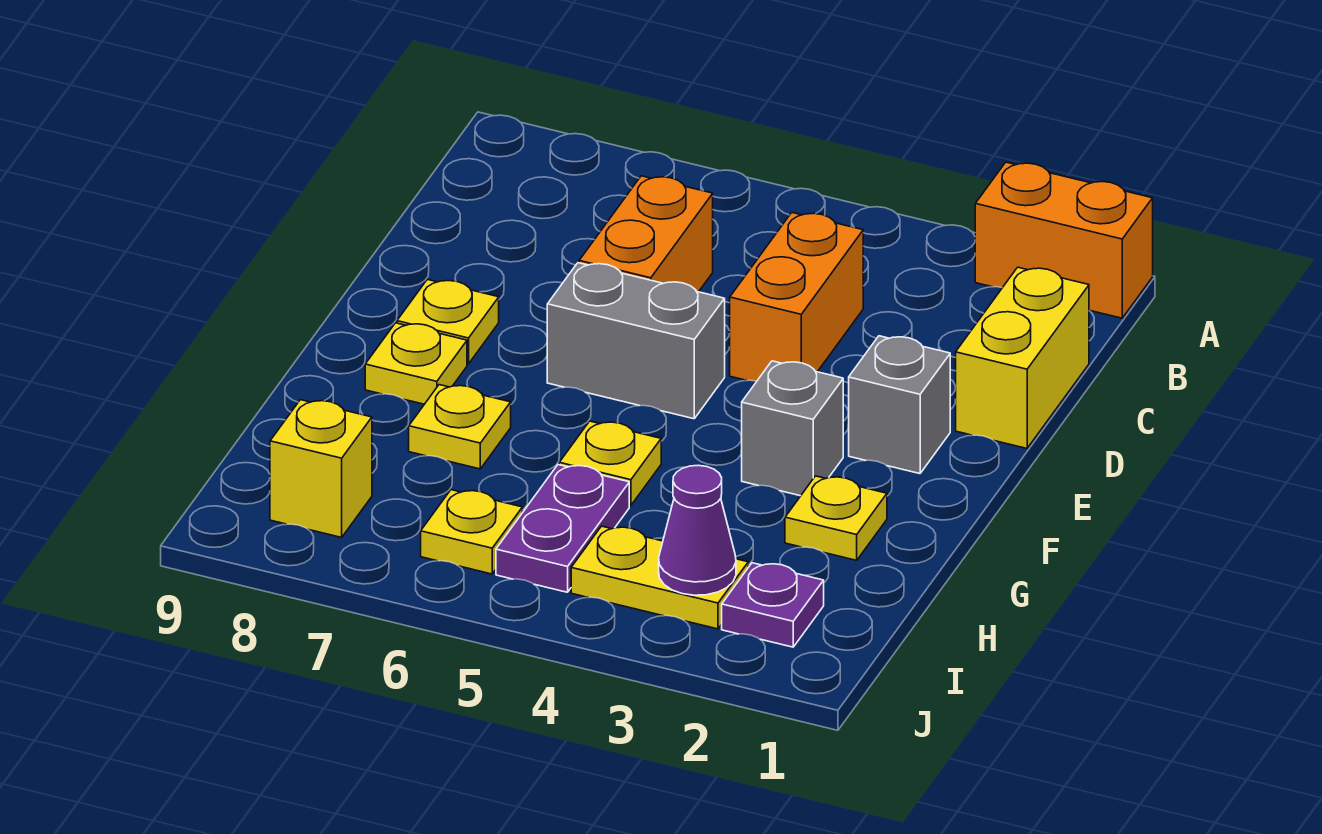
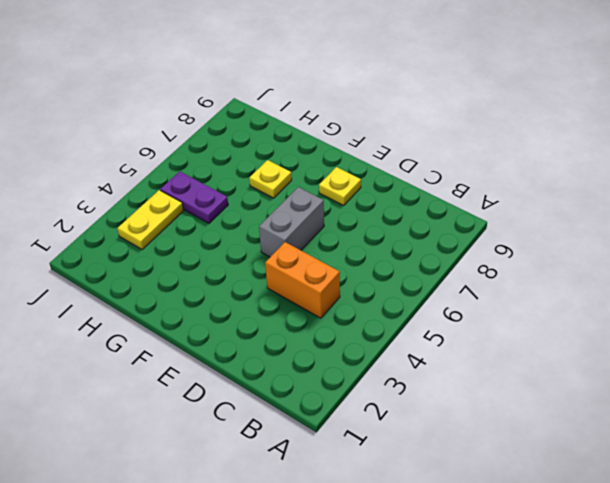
none -> orange 1x2 brick [975,162,1153,318]
none -> yellow 1x2 brick [956,267,1089,448]
none -> orange 1x2 brick [579,176,713,292]

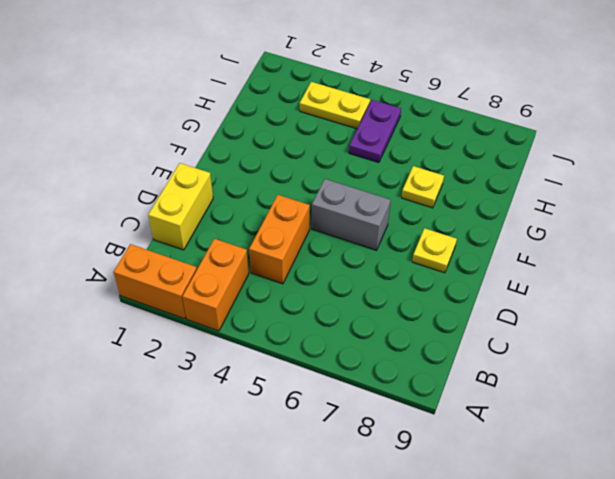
orange 1x2 brick [182,239,249,331] -> orange 1x2 brick moved to [579,176,713,292]
none -> grey 1x1 brick [849,336,950,474]
none -> grey 1x1 brick [742,361,843,496]
none -> yellow 1x1 plate [365,323,467,404]

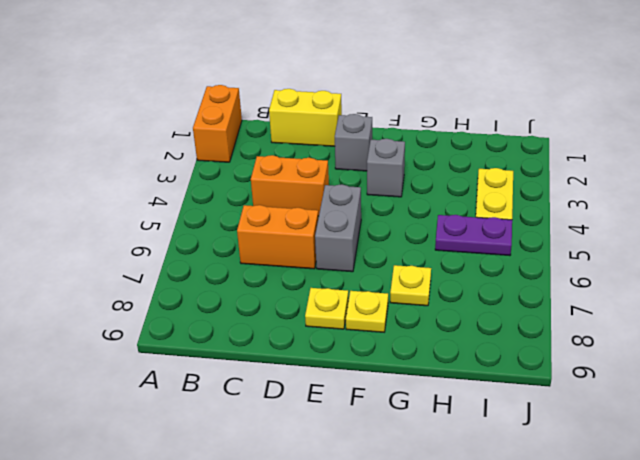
none -> yellow 1x1 plate [785,476,887,560]
none -> yellow 1x1 plate [559,421,661,506]
none -> purple 1x1 plate [722,563,824,647]

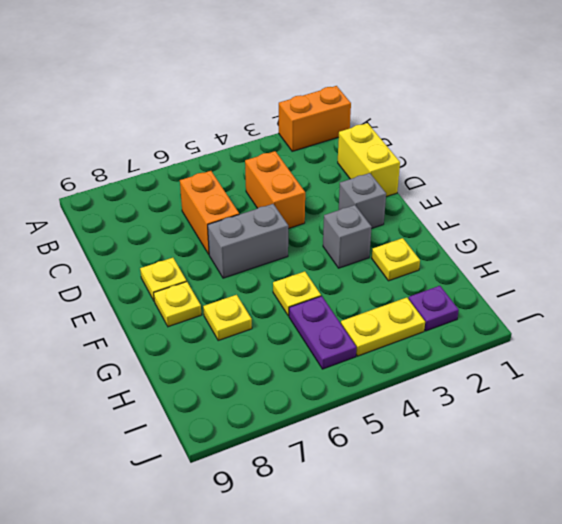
none -> yellow 1x1 plate [421,490,522,574]
none -> yellow 1x1 brick [270,400,372,537]
none -> purple 1x1 cone [659,465,736,595]

